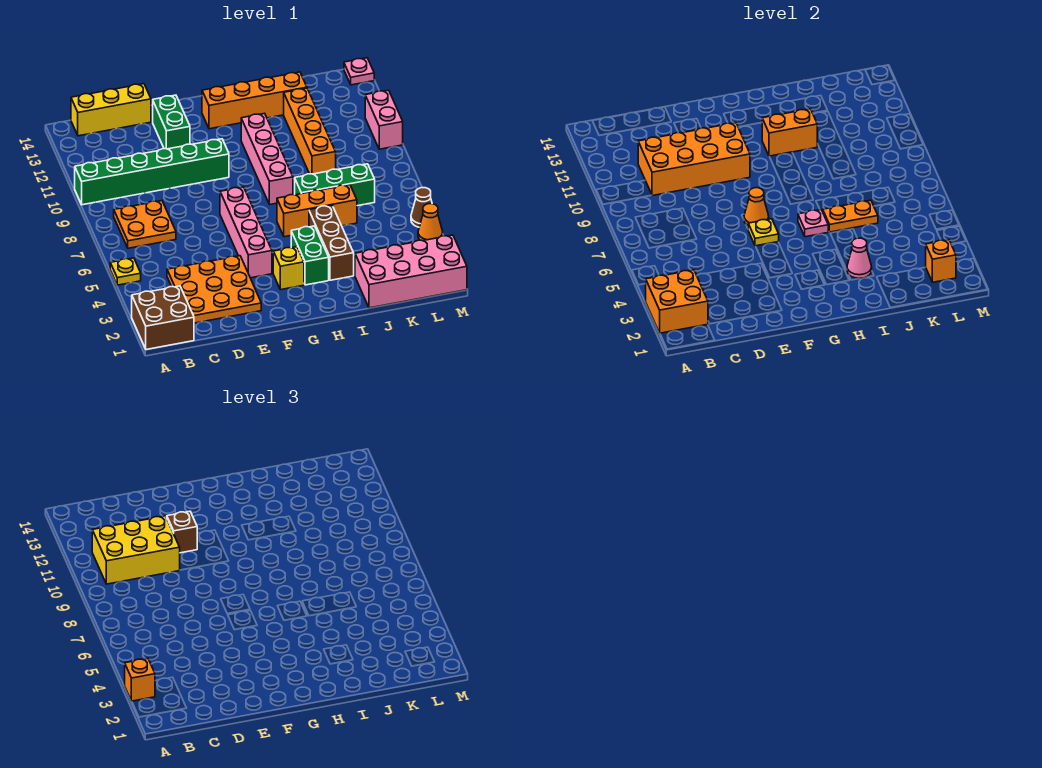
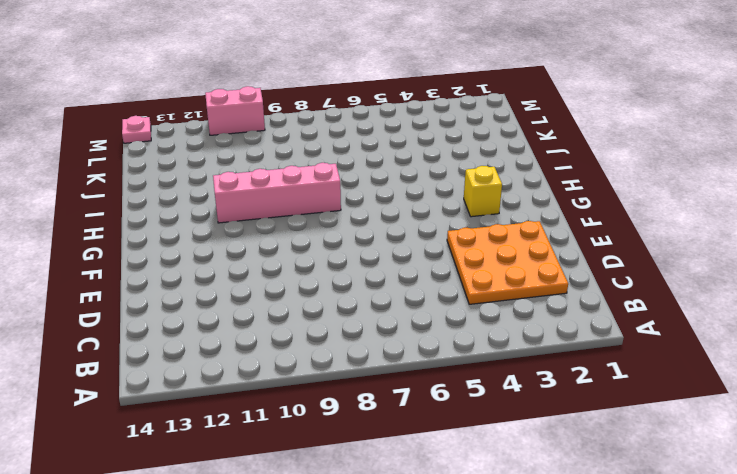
none -> brown 2x2 brick [132,286,194,350]
none -> yellow 1x1 plate [110,258,141,285]
none -> green 1x6 brick [75,139,229,205]
none -> orange 2x2 plate [114,201,176,248]

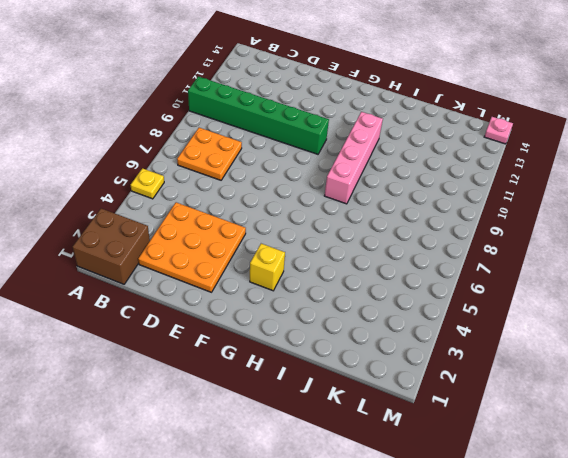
none -> yellow 1x3 brick [71,84,151,136]
none -> green 1x2 brick [153,95,190,149]
none -> pink 1x4 brick [220,187,272,278]
none -> orange 1x4 brick [202,72,307,129]

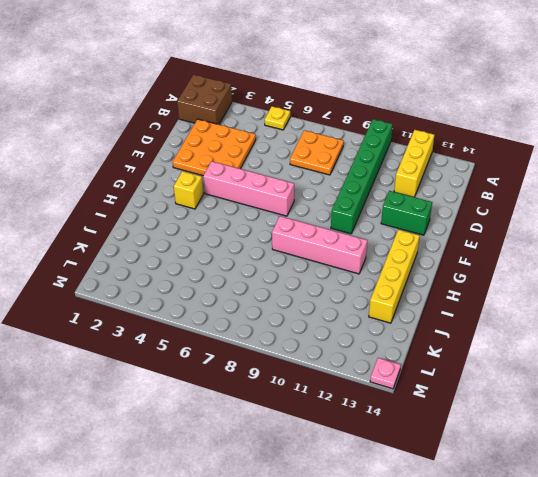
yellow 1x3 brick [394,130,434,197] -> yellow 1x3 brick moved to [71,84,151,136]
yellow 1x4 brick [369,230,420,323] -> orange 1x4 brick [202,72,307,129]
none -> green 1x2 brick [291,226,329,285]
none -> orange 1x3 brick [277,185,357,237]
none -> brown 1x3 brick [309,205,354,280]
none -> green 1x3 brick [295,164,375,206]

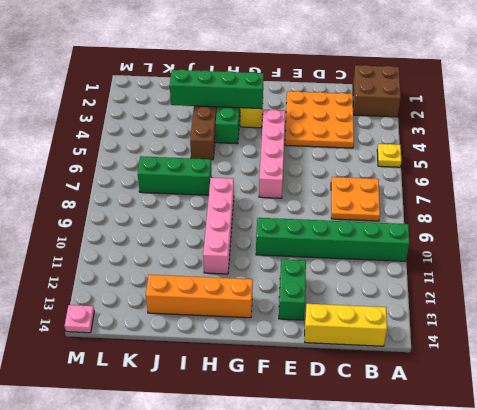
green 1x4 brick [170,69,264,109] -> pink 1x1 cone [847,238,872,278]
none -> orange 1x3 brick [277,185,357,237]
none -> pink 2x4 brick [355,235,467,308]
none -> orange 1x4 brick [284,88,336,174]
none -> orange 1x1 cone [418,204,443,241]

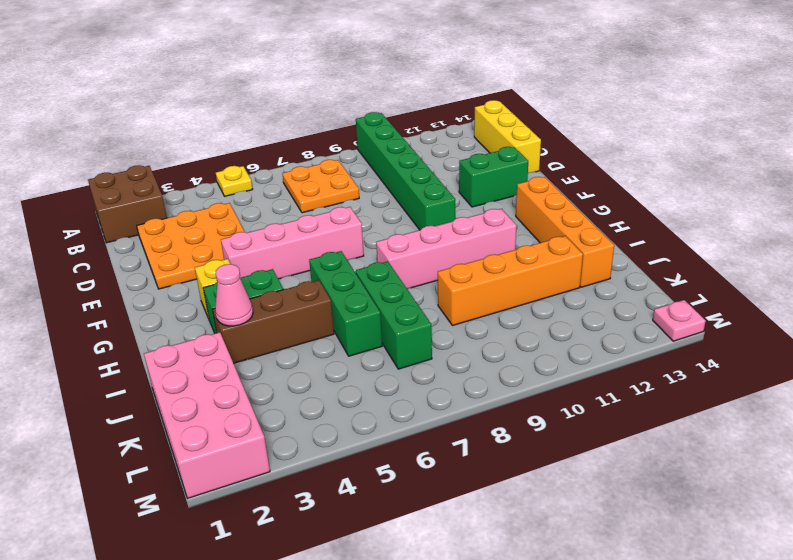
green 1x3 brick [309,251,382,356] -> orange 1x3 brick [277,185,357,237]
none -> orange 1x1 cone [418,204,443,241]
none -> brown 1x1 cone [411,188,432,227]
none -> pink 1x2 brick [365,90,403,149]
none -> orange 2x2 brick [645,270,708,333]

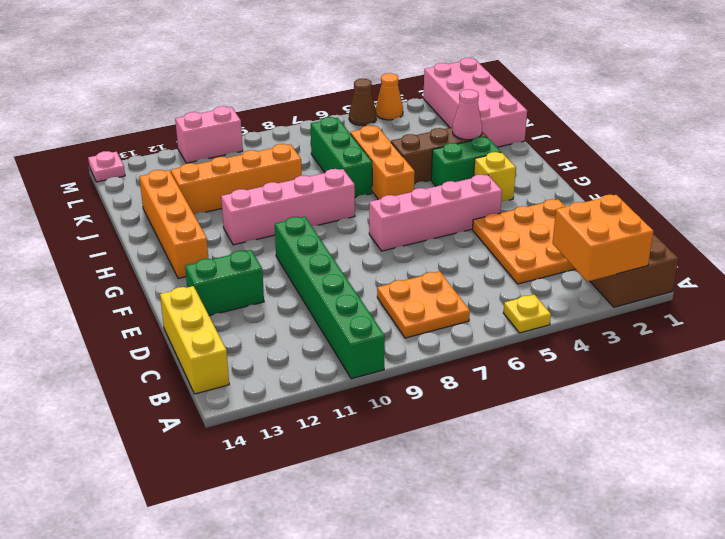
none -> orange 2x4 brick [638,123,750,196]
none -> yellow 1x1 plate [748,219,779,246]
none -> orange 1x1 cone [744,188,769,225]
none -> pink 1x1 plate [798,210,828,237]

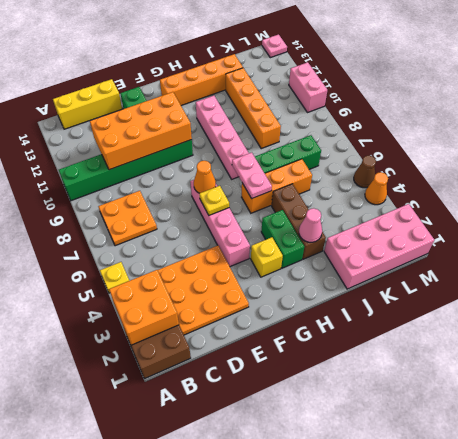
pink 1x2 plate [232,152,272,199] -> pink 1x1 plate [798,210,828,237]
none -> orange 1x2 brick [762,109,817,156]
none -> orange 1x2 plate [823,200,878,232]
none -> orange 1x1 brick [926,240,956,282]
none -> orange 1x1 brick [125,659,155,701]

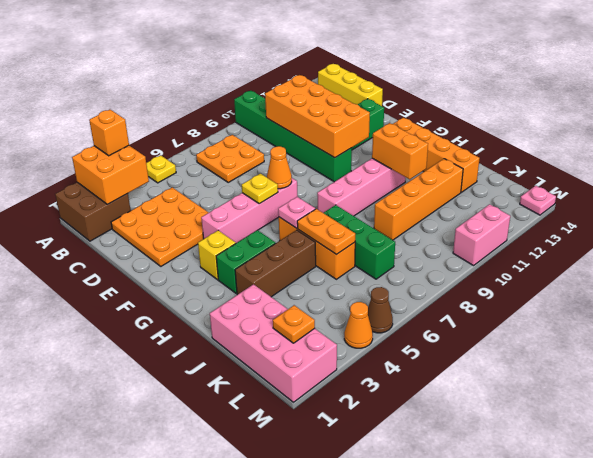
orange 1x1 plate [273,305,315,343] -> orange 1x1 brick [926,240,956,282]
none -> pink 1x1 cone [847,238,872,278]
none -> yellow 2x3 brick [92,516,180,584]
none -> brown 1x1 brick [167,511,197,553]

